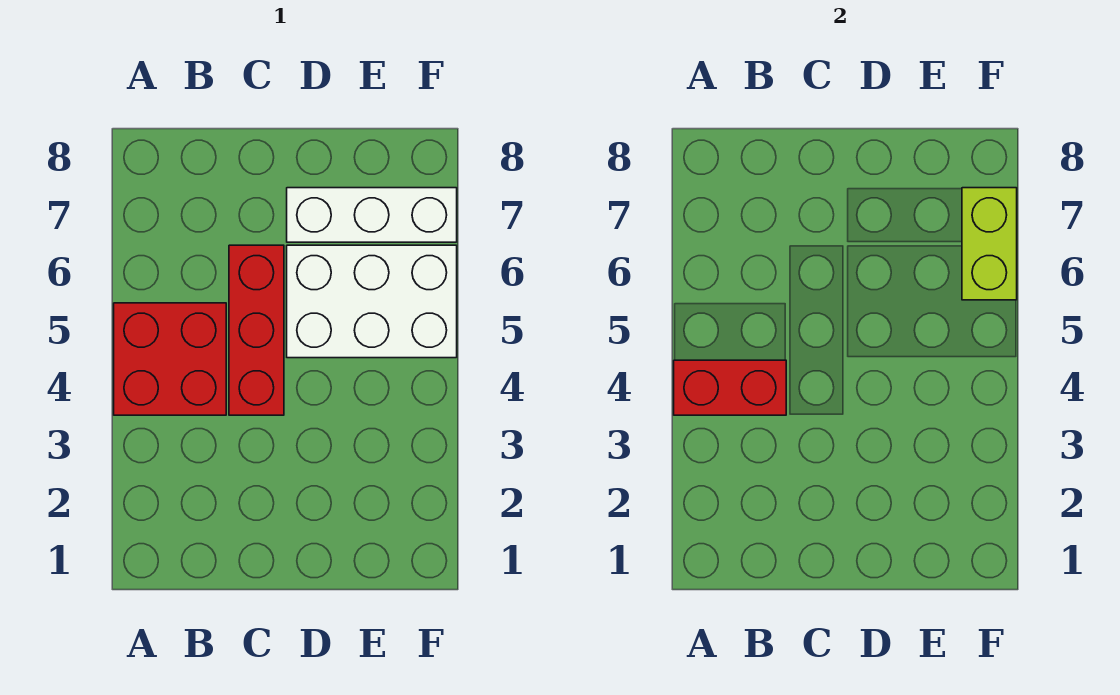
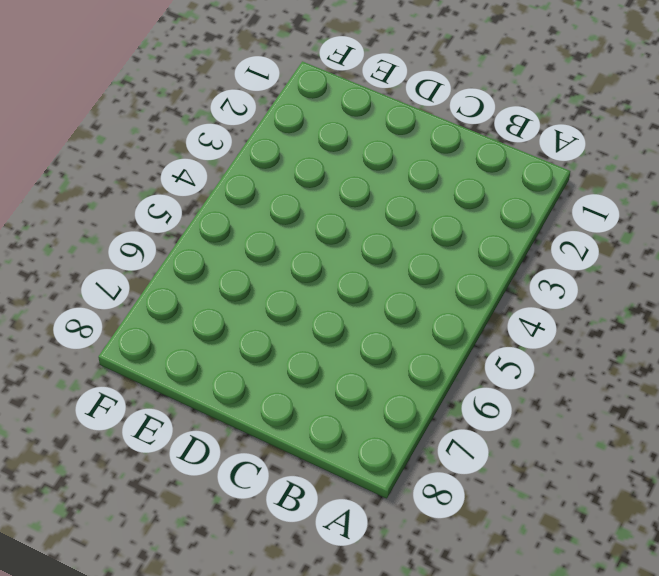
none -> red 2x2 brick [114,303,226,415]
none -> red 1x3 brick [229,245,284,415]

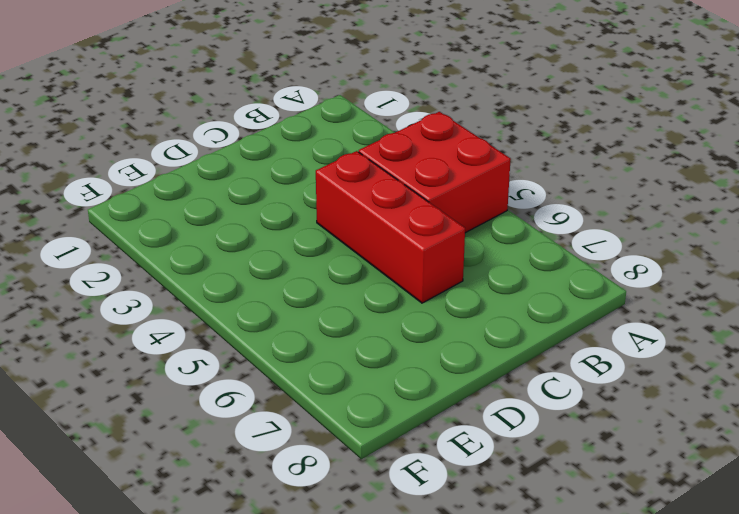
none -> white 2x3 brick [287,245,457,358]
none -> white 1x3 brick [287,188,457,242]

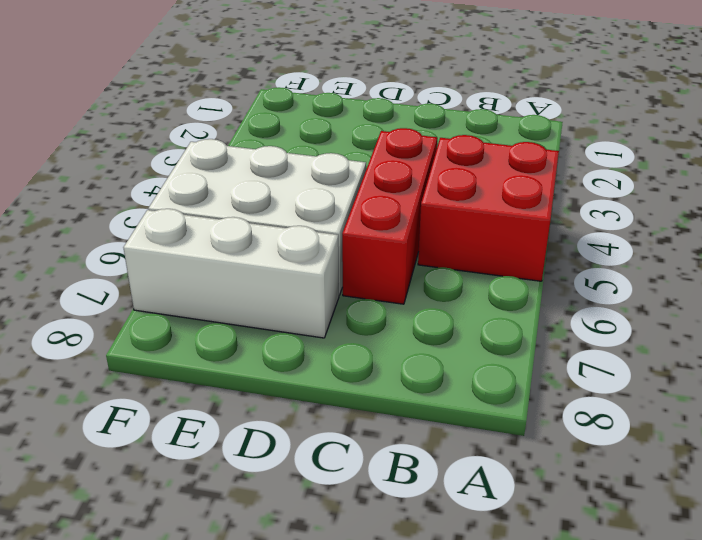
none -> red 1x2 brick [674,360,786,415]
none -> lime 1x2 brick [962,188,1017,300]

